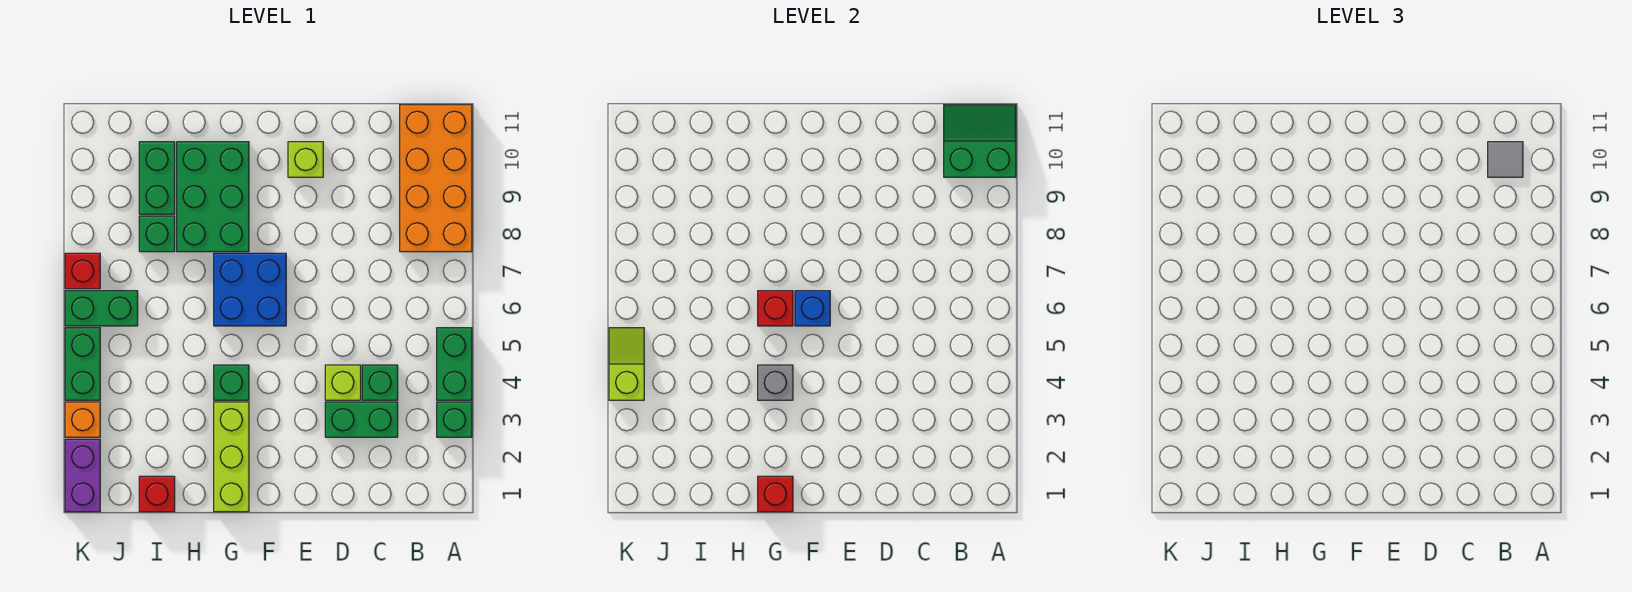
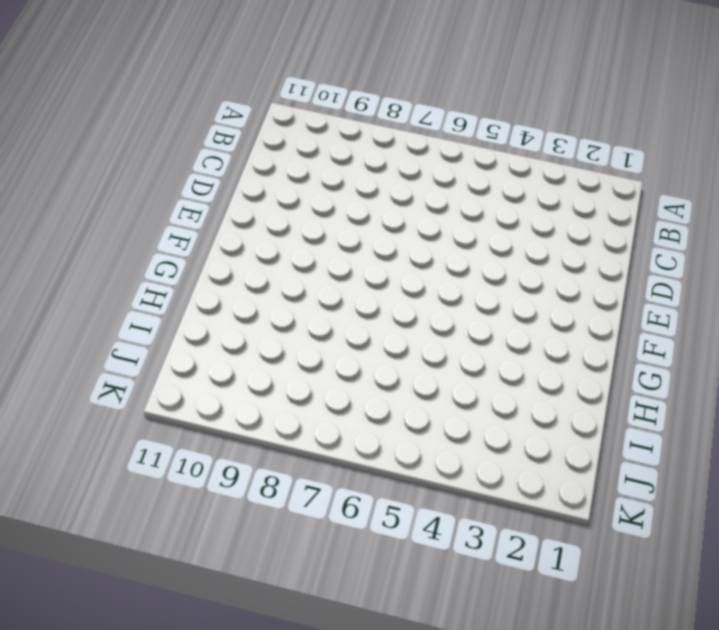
none -> green 1x1 brick [437,402,472,437]
none -> green 1x2 brick [437,328,472,400]
none -> orange 2x4 brick [400,105,472,252]

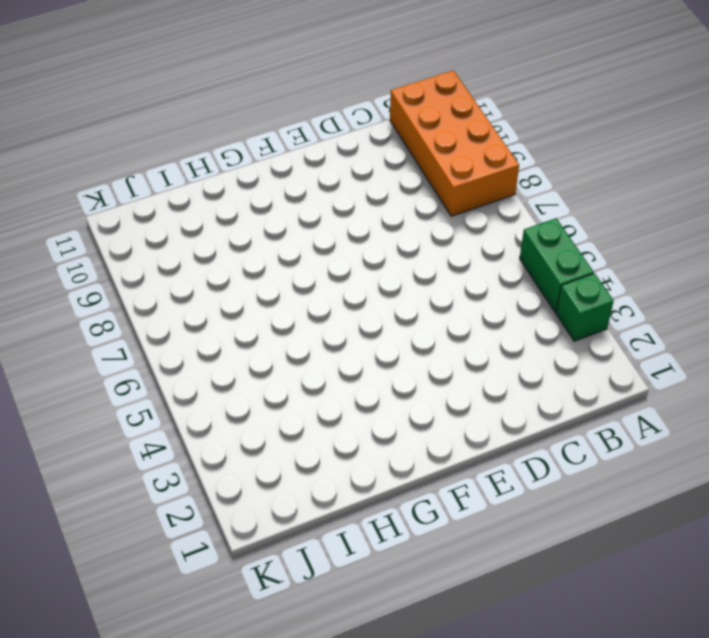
none -> green 1x2 brick [325,402,398,437]
none -> green 1x1 brick [362,365,398,400]
none -> lime 1x1 brick [325,365,361,400]

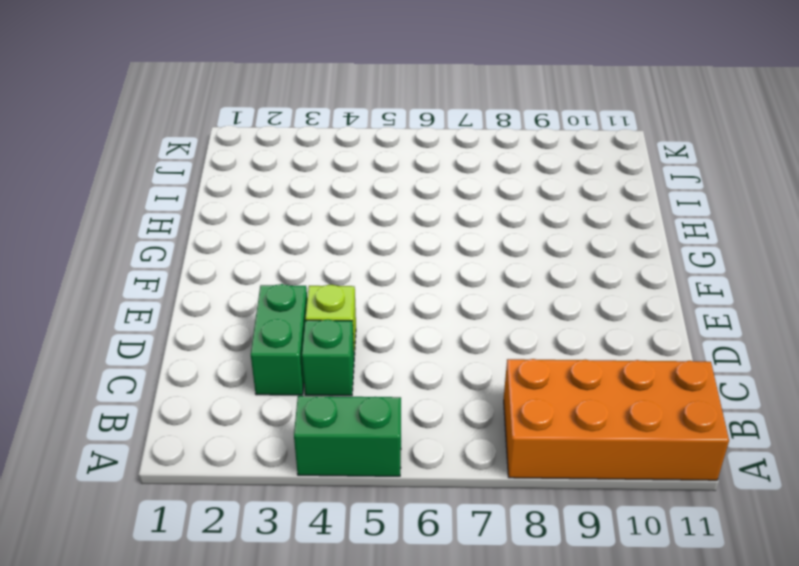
none -> green 1x1 brick [437,402,472,437]
none -> lime 1x1 brick [288,142,323,177]
none -> blue 2x2 brick [214,253,286,326]

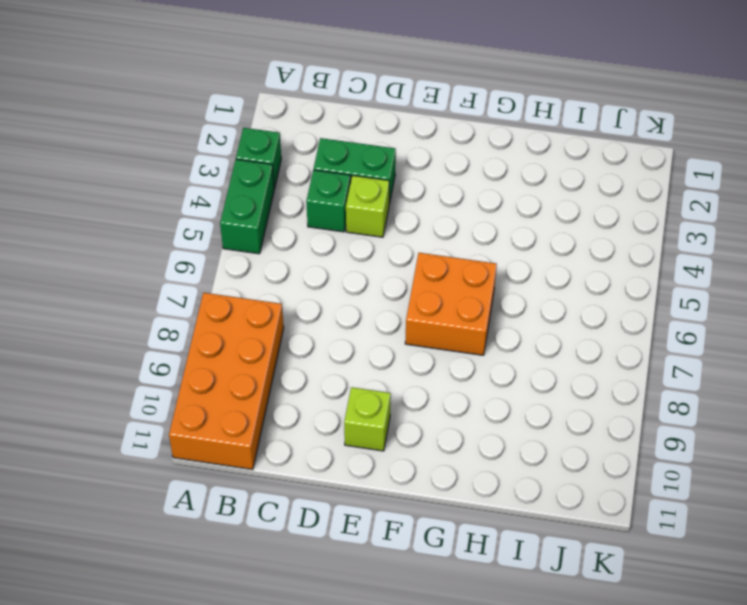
orange 2x2 brick [405,253,497,355] -> blue 2x2 brick [214,253,286,326]
none -> lime 1x3 brick [214,402,249,512]
none -> green 1x1 brick [214,365,249,400]
none -> green 2x3 brick [177,142,249,252]

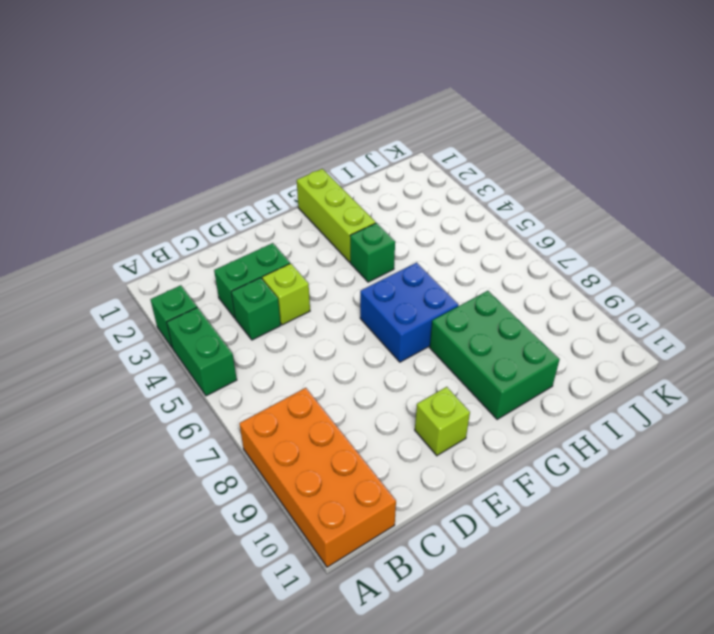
none -> red 1x1 brick [139,476,175,512]
none -> green 1x1 brick [139,216,175,252]
none -> green 1x2 brick [139,142,175,214]

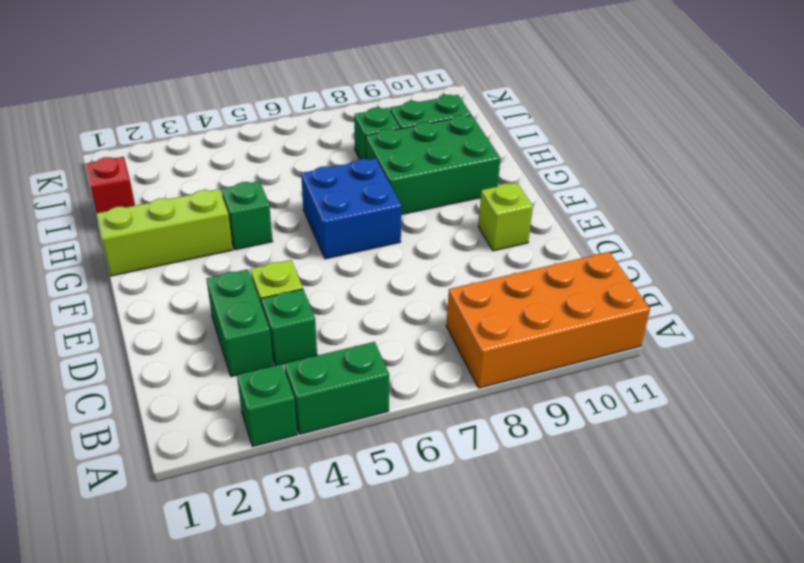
none -> green 1x2 brick [65,291,138,326]
none -> purple 1x2 brick [65,439,100,512]
none -> orange 1x1 brick [65,402,100,437]

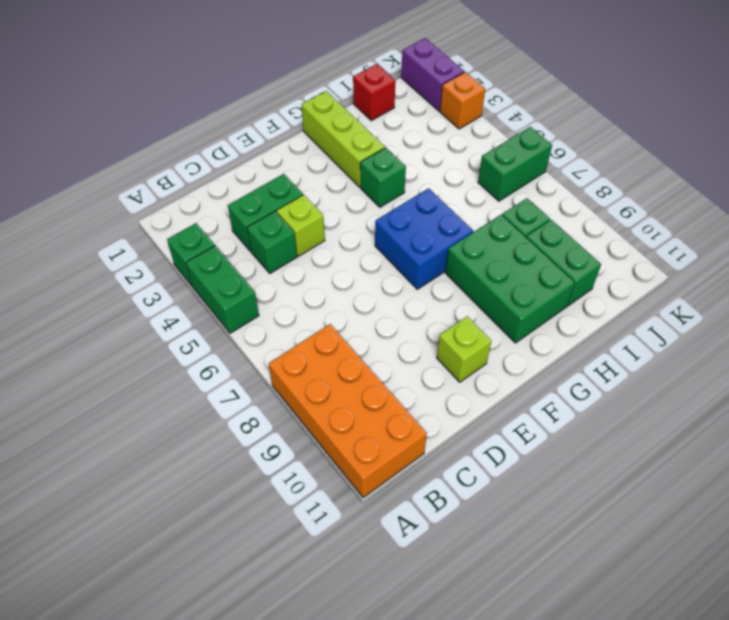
none -> green 1x2 brick [65,328,100,400]
none -> red 1x1 brick [65,253,100,289]
none -> green 2x2 slope [944,105,1016,177]

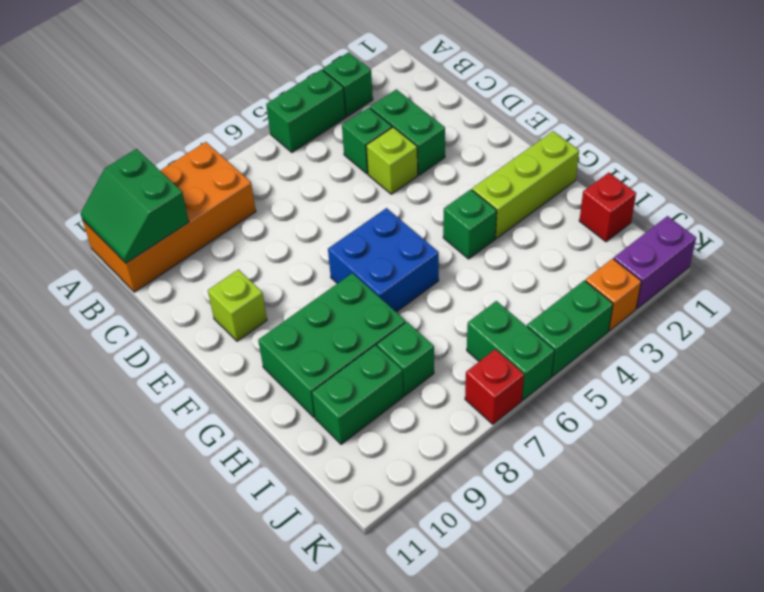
none -> blue 1x1 brick [795,291,830,326]
none -> red 1x1 brick [758,476,793,512]
none -> grey 1x1 brick [758,365,793,400]

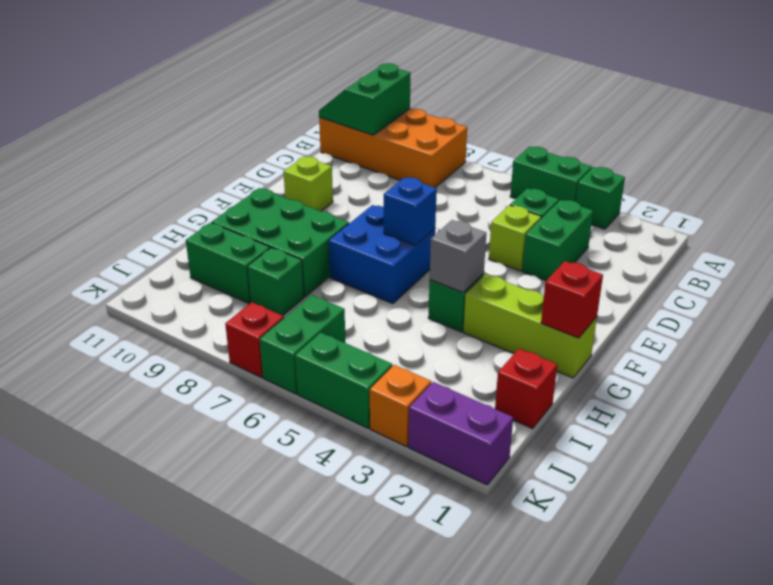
none -> red 1x1 brick [758,291,793,326]
none -> lime 1x2 slope [609,328,644,400]
none -> grey 1x1 tile [1488,142,1523,177]

